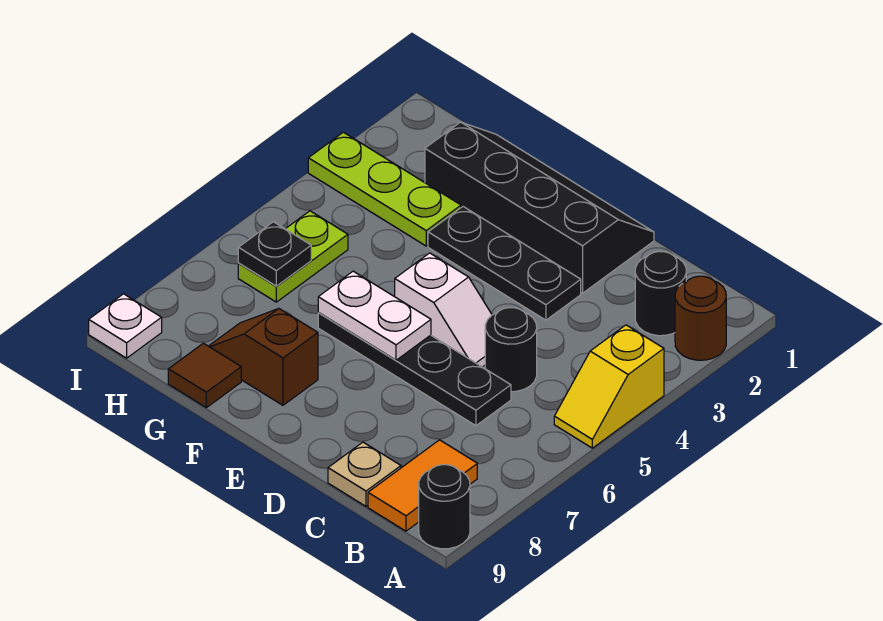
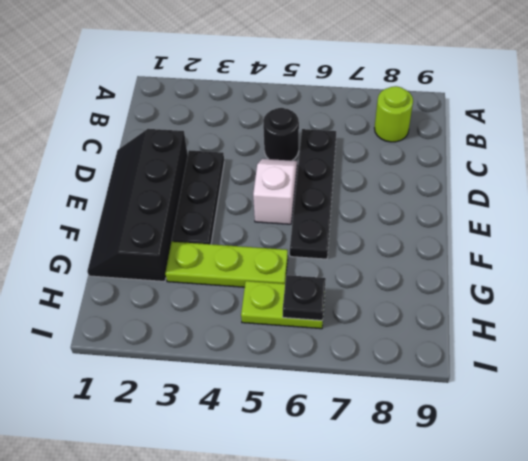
lime 1x1 round brick [375,86,413,142] -> orange 1x2 tile [368,440,477,531]
lime 1x3 plate [165,242,288,287] -> lime 1x3 plate turned to [308,132,461,246]
none -> brown 1x1 round brick [675,276,726,360]
none -> yellow 1x2 slope [554,325,664,448]
none -> black 1x1 round brick [419,465,470,549]

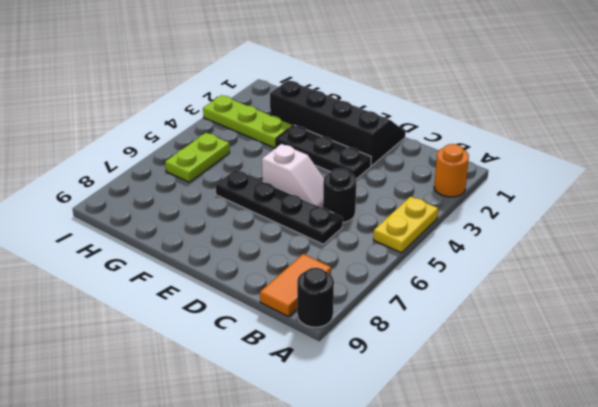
orange 1x1 round brick [434,144,469,197] -> brown 1x1 round brick [675,276,726,360]
yellow 1x2 plate [373,196,438,253] -> yellow 1x2 slope [554,325,664,448]
none -> black 1x1 round brick [635,252,686,336]
none -> tan 1x1 plate [328,442,401,506]
none -> brown 1x2 slope [209,309,318,405]

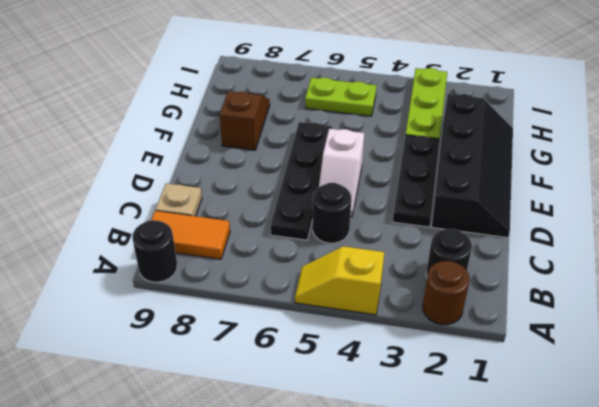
none -> brown 1x1 tile [168,343,241,408]
none -> white 1x1 plate [89,294,162,358]
none -> white 1x2 plate [318,271,431,360]

